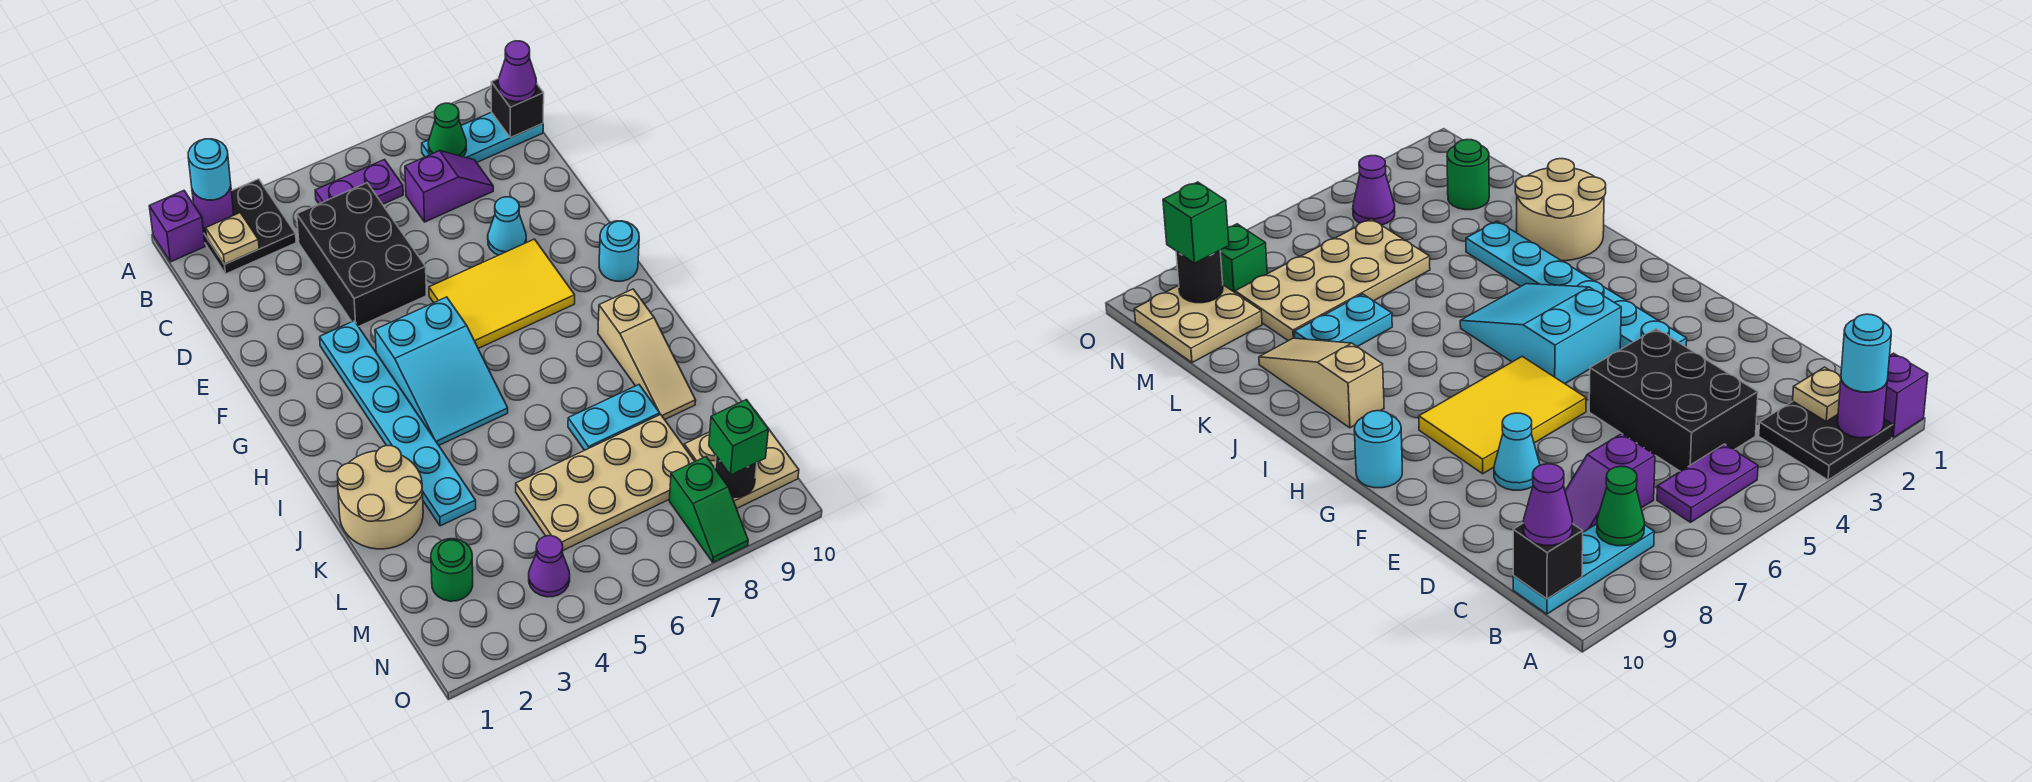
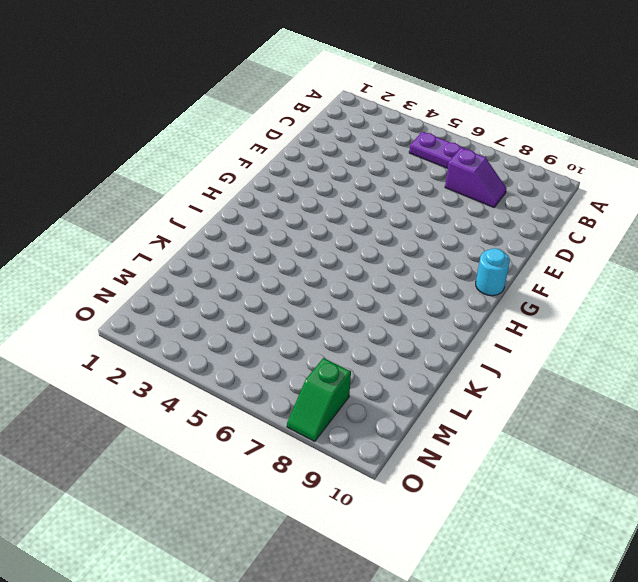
none -> purple 1x1 brick [149,191,205,262]
none -> black 2x2 plate [203,179,296,274]
none -> cyan 1x3 plate [422,112,543,163]

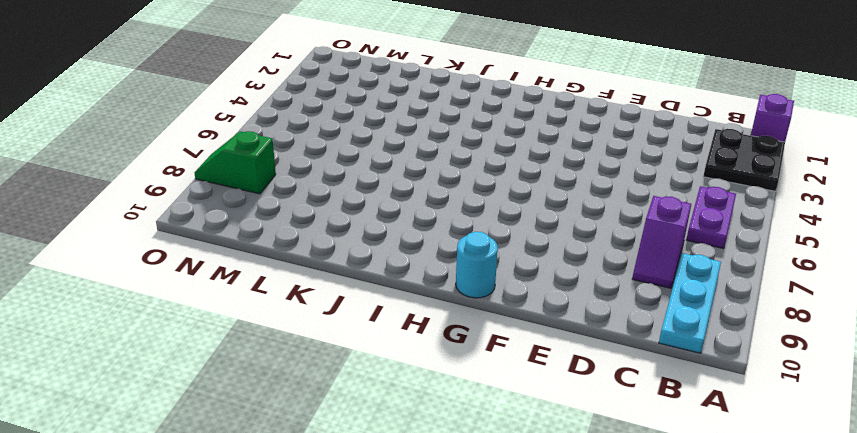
none -> black 2x3 brick [297,183,427,327]
none -> cyan 1x1 cone [488,197,526,255]
none -> cyan 1x6 plate [320,321,476,526]

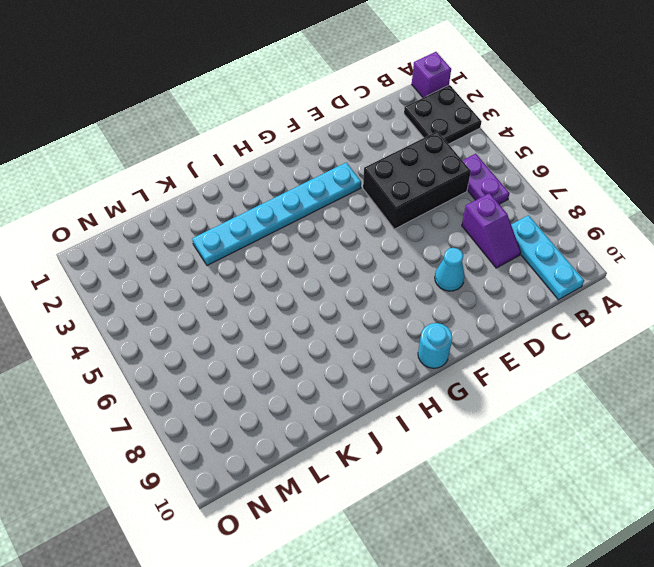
none -> yellow 2x3 tile [429,239,575,349]
none -> cyan 2x3 slope [375,297,508,445]
none -> tan 1x3 slope [598,289,696,419]

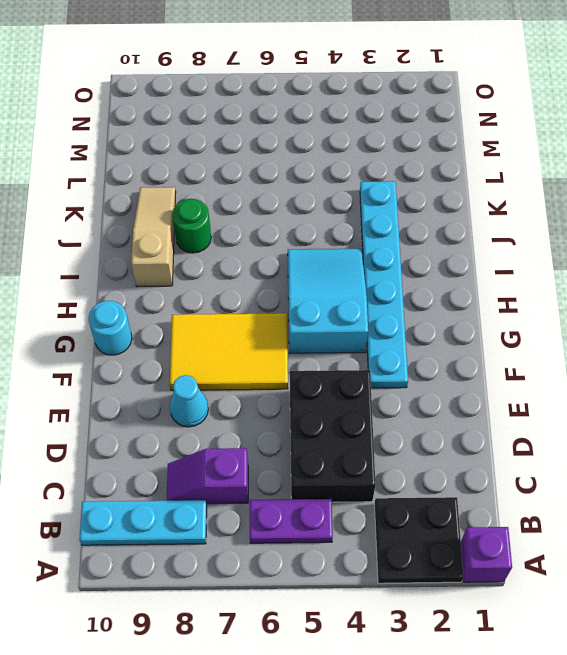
green 1x1 round brick [172,199,211,253] -> green 1x1 round brick moved to [431,539,473,601]
none -> tan 2x2 round brick [337,446,423,549]
none -> cyan 1x2 plate [568,385,660,450]
none -> tan 2x4 plate [516,414,695,550]

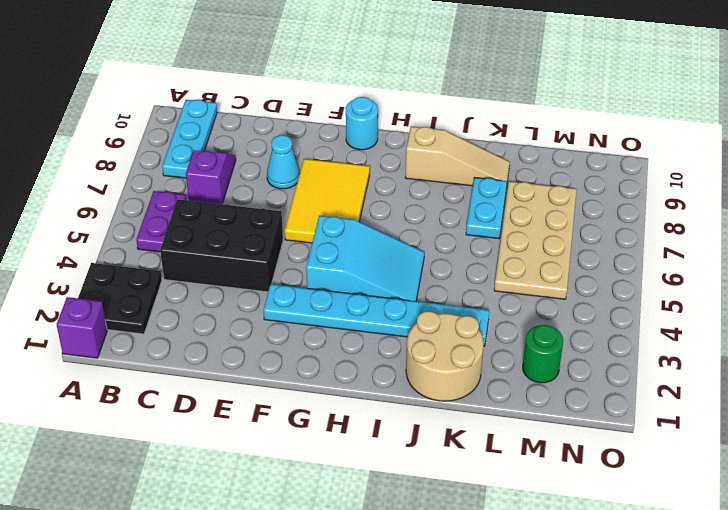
none -> tan 2x2 plate [684,411,799,509]
none -> purple 1x1 cone [529,536,570,597]
none -> green 1x2 slope [669,457,748,562]

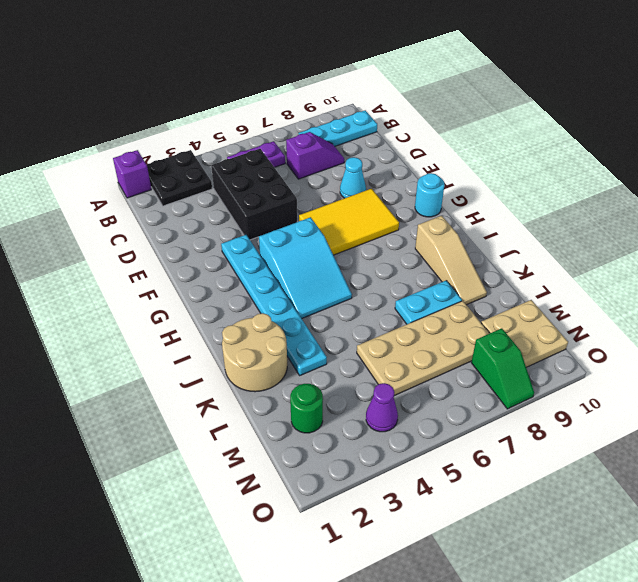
none -> purple 1x1 round brick [192,187,233,229]
none -> tan 1x1 plate [206,213,259,264]
none -> green 1x1 cone [428,103,467,157]

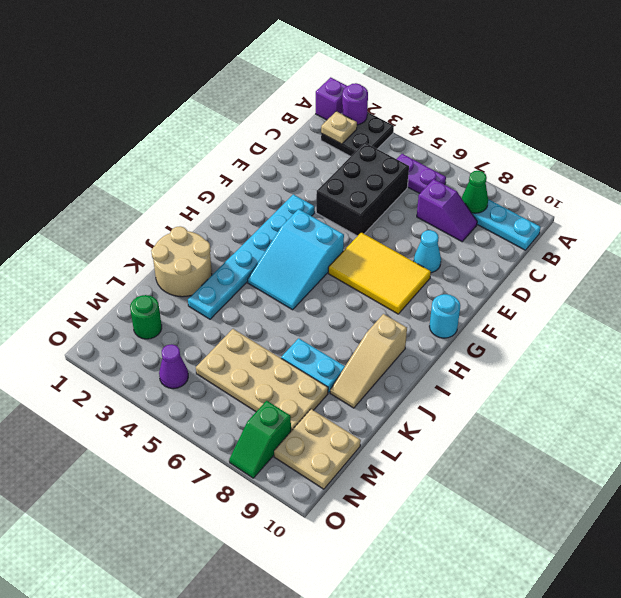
none -> black 1x1 brick [491,79,544,138]
none -> black 1x1 round brick [715,456,757,498]
none -> cyan 1x1 round brick [188,139,231,200]

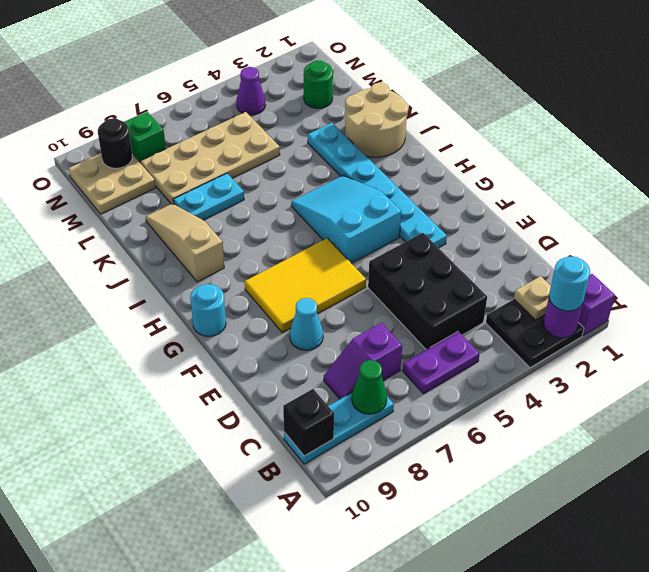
none -> purple 1x1 cone [498,41,537,102]
none -> green 1x1 brick [709,400,768,475]

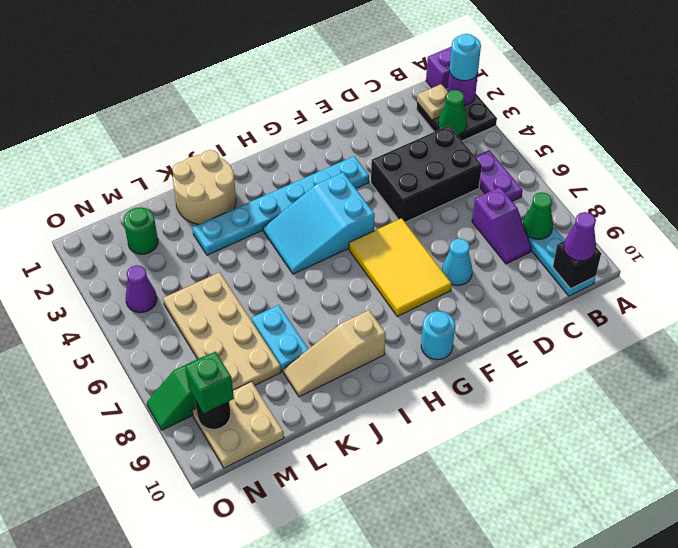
green 1x1 cone [438,90,467,135] -> none

